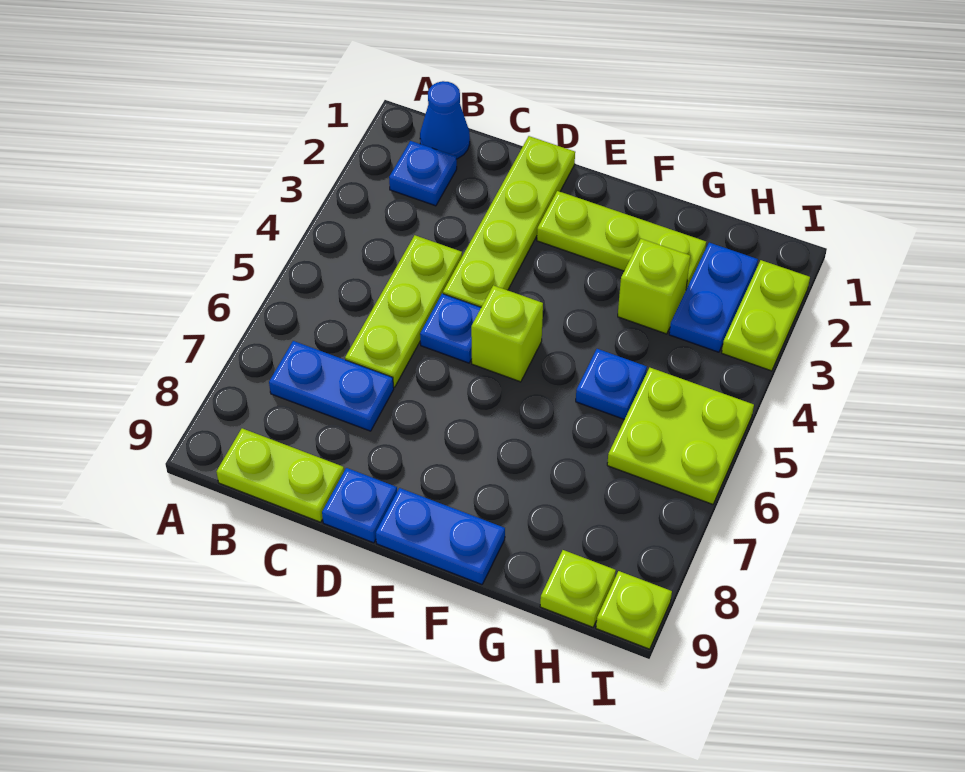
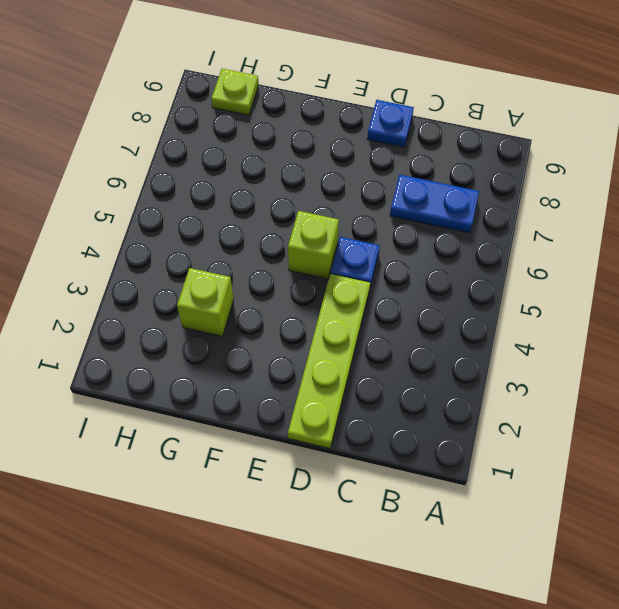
none -> blue 1x1 cone [420,81,470,159]
none -> blue 1x1 plate [389,141,457,206]
none -> lime 1x2 plate [216,428,344,522]

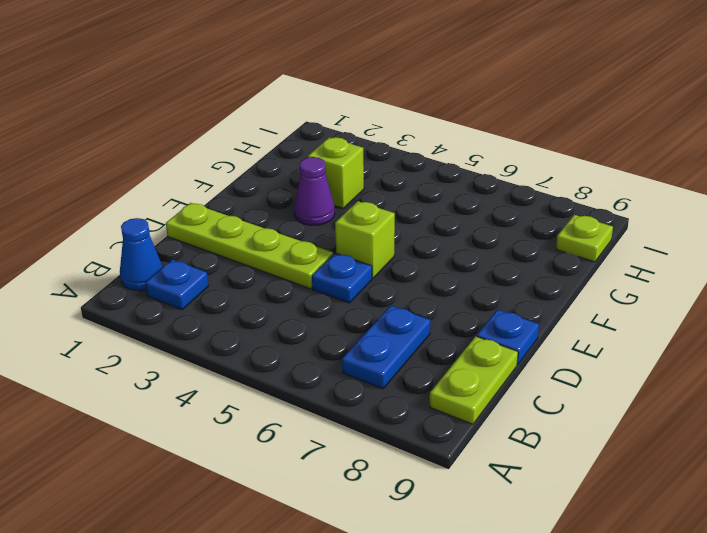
purple 1x1 cone [294,157,335,225] -> none
none -> lime 1x3 plate [345,235,462,387]
none -> lime 1x3 plate [537,191,706,289]
none -> blue 1x2 plate [376,488,505,584]

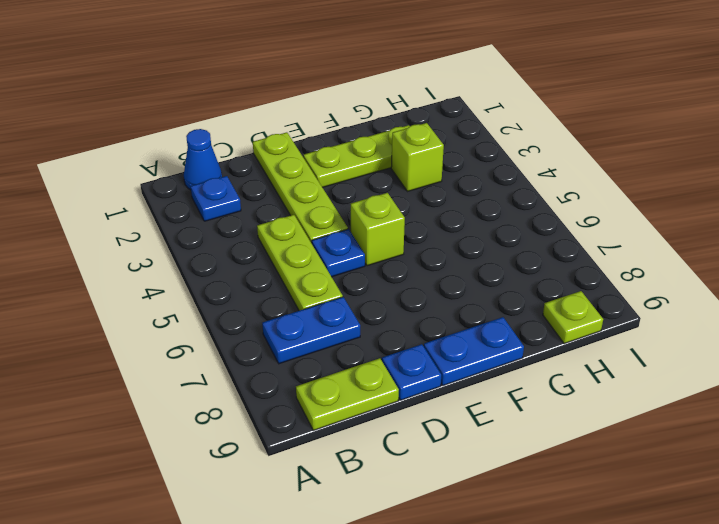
none -> blue 1x1 plate [576,349,647,419]
none -> blue 1x2 plate [669,243,758,352]
none -> lime 2x2 plate [607,368,754,504]

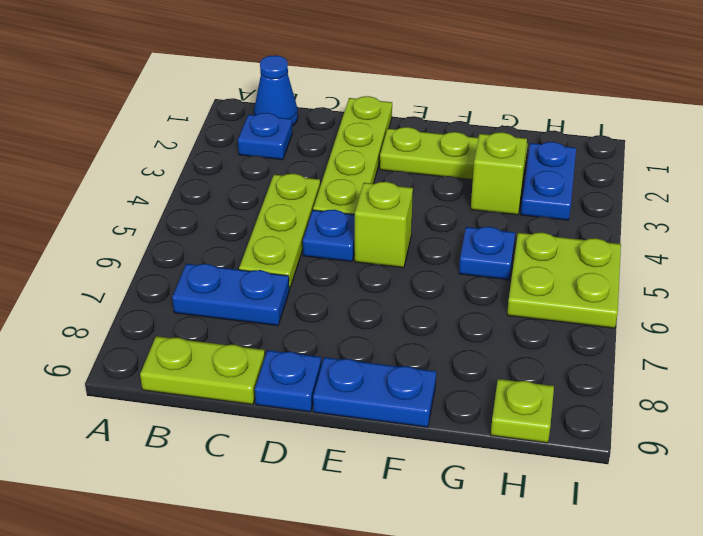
none -> lime 1x2 plate [722,260,810,371]
none -> lime 1x1 plate [596,571,672,649]

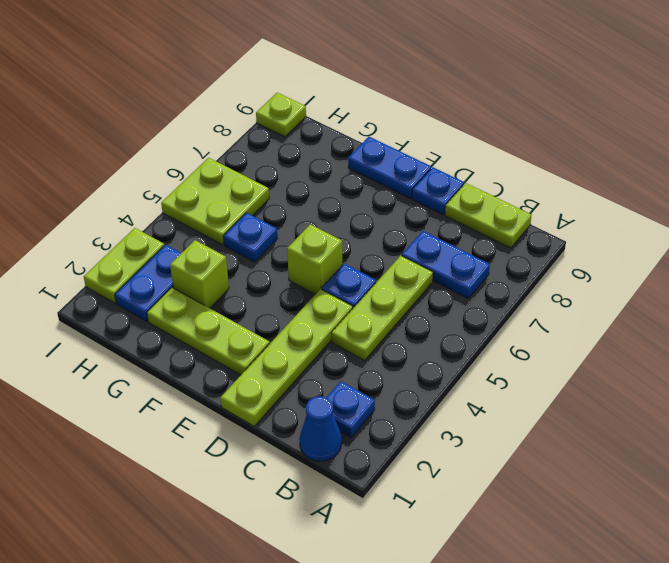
none -> lime 1x1 plate [540,550,616,627]

